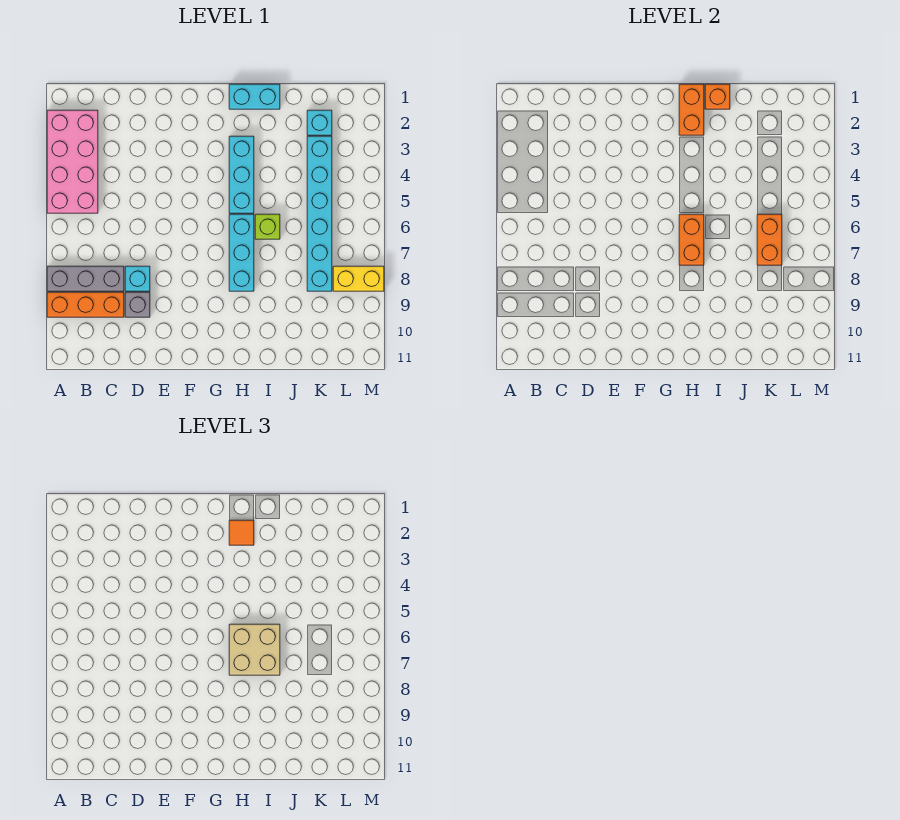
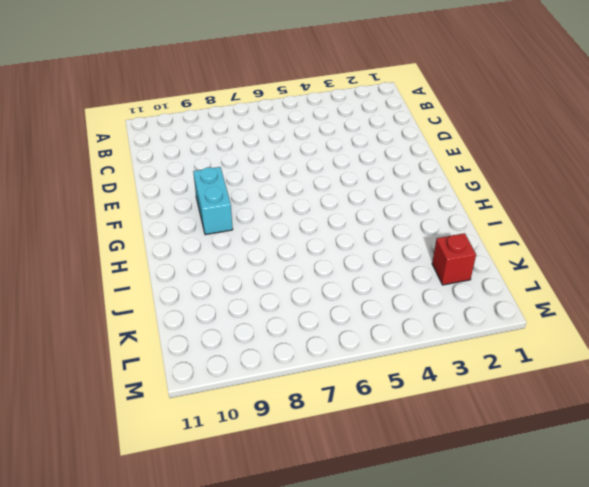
cyan 1x2 brick [193,167,233,235] -> cyan 1x2 brick moved to [229,84,280,109]
red 1x1 brick [432,233,476,285] -> cyan 1x1 brick [307,110,332,135]
none -> pink 2x4 brick [47,110,98,213]
none -> grey 1x3 brick [47,266,124,291]
none -> orange 1x3 brick [47,292,124,317]

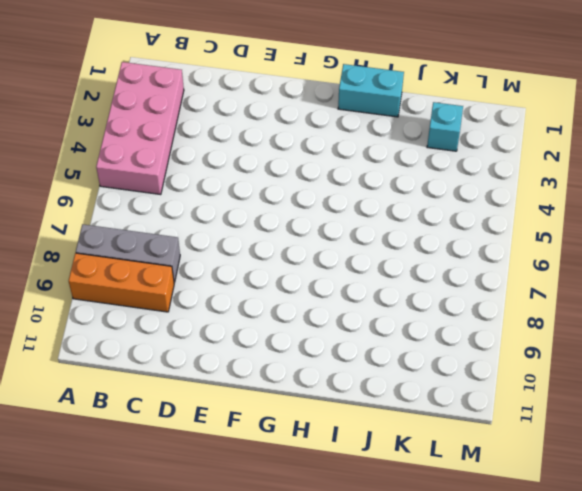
none -> cyan 1x1 brick [125,266,150,291]
none -> grey 1x1 brick [125,292,150,317]
none -> cyan 1x3 brick [229,136,254,213]

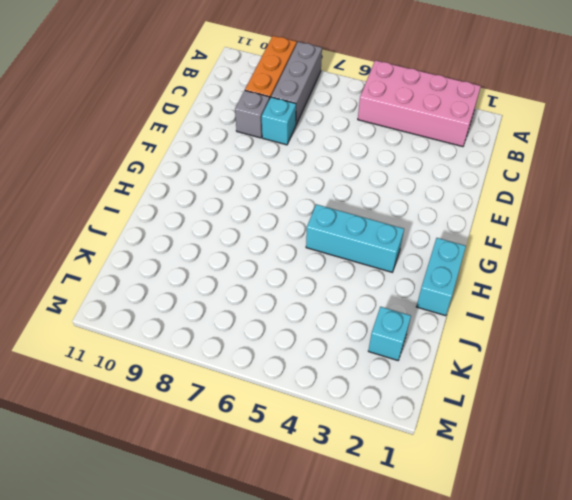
none -> cyan 1x3 brick [229,214,254,291]
none -> lime 1x1 brick [255,214,280,239]
none -> cyan 1x6 brick [307,136,332,291]

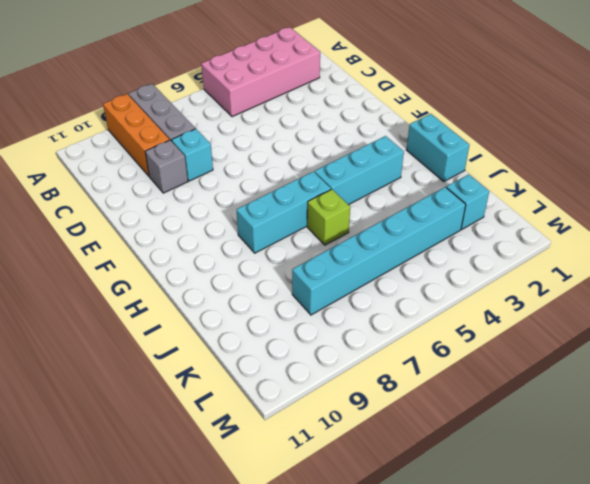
none -> yellow 1x2 brick [333,266,384,291]
none -> orange 1x2 brick [679,84,704,135]
none -> orange 1x2 brick [679,214,704,265]

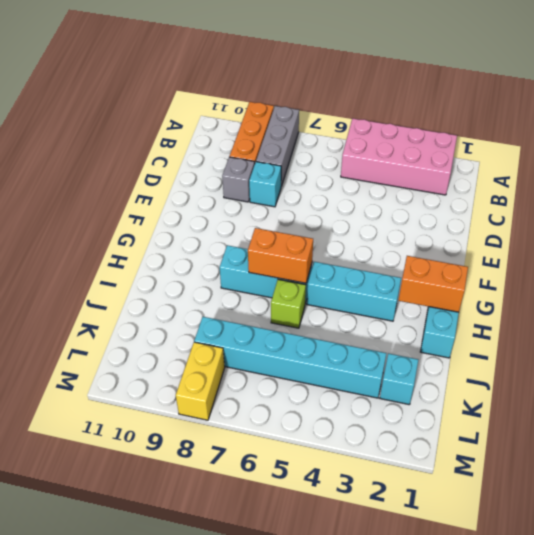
none -> orange 1x1 brick [705,84,730,109]
none -> orange 1x2 brick [757,214,782,265]
none -> orange 1x1 tile [229,520,254,545]

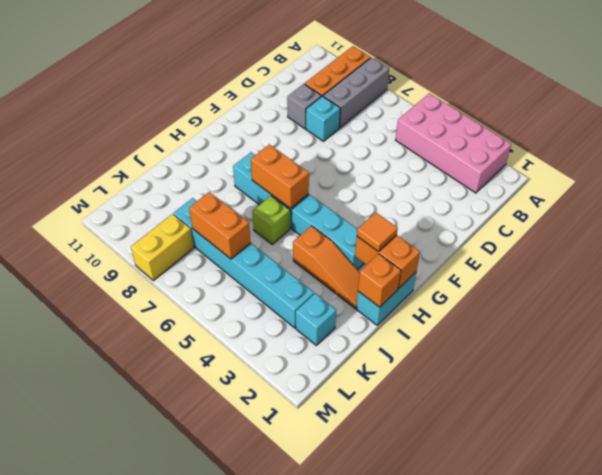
orange 1x3 slope [293,226,360,308] -> none
none -> tan 2x2 brick [229,624,280,675]

